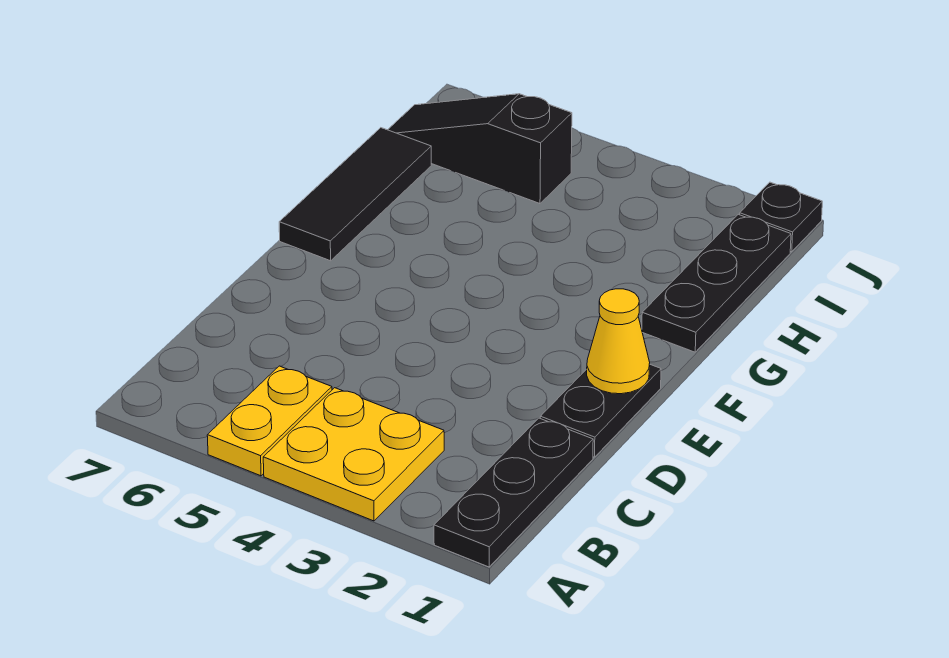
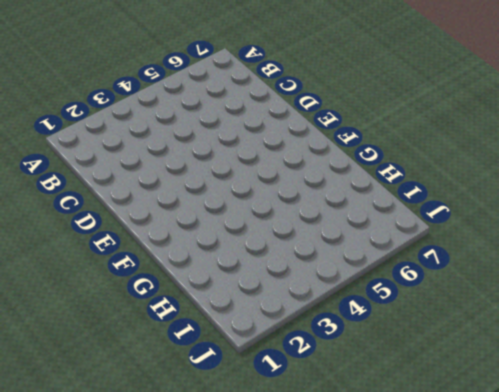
none -> black 1x3 plate [434,418,593,567]
none -> yellow 2x2 plate [263,388,444,521]

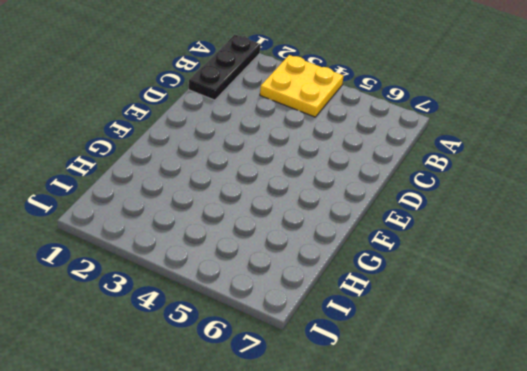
none -> yellow 1x2 plate [207,366,332,476]
none -> black 1x2 plate [540,365,661,457]

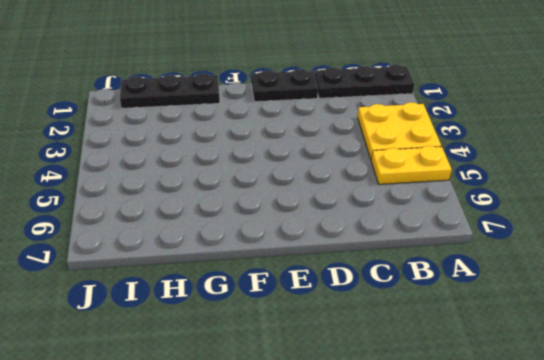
none -> black 1x3 tile [279,128,431,261]
none -> black 1x3 slope [388,94,572,204]

